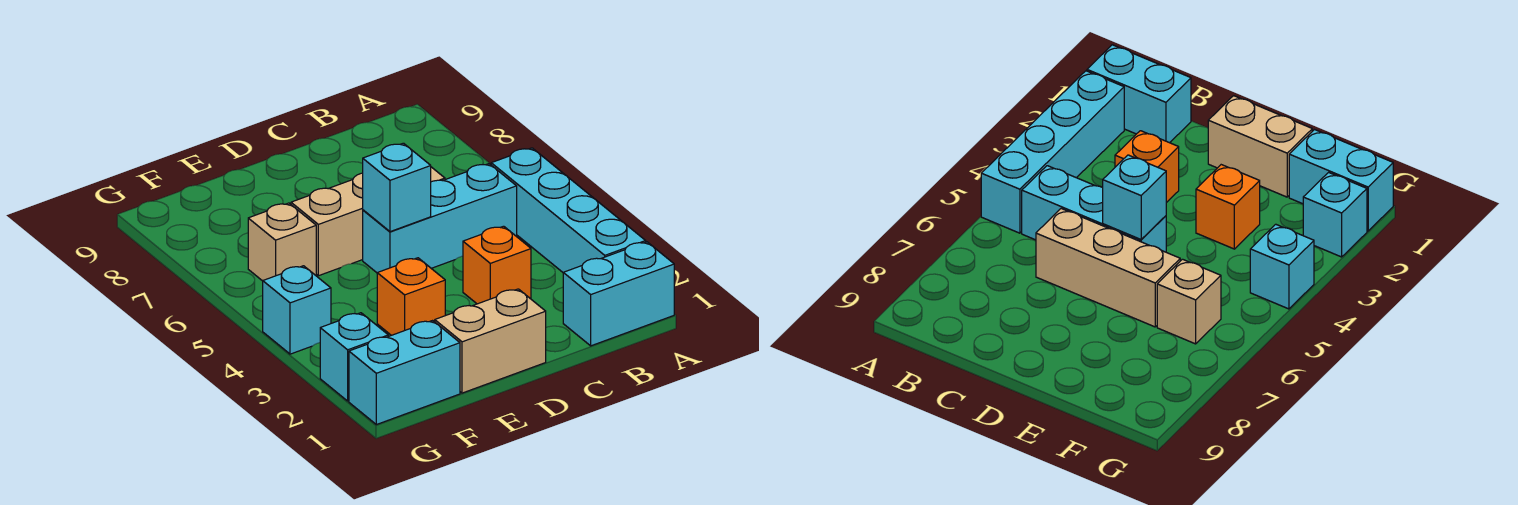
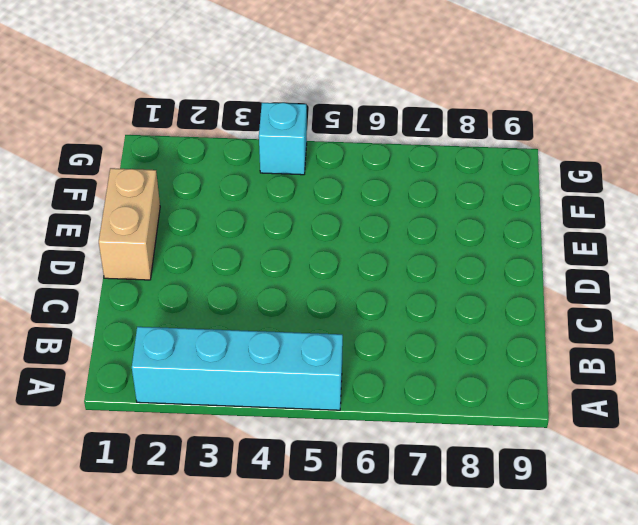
none -> cyan 1x2 brick [563,242,674,346]
none -> cyan 1x3 brick [363,164,517,273]
none -> orange 1x1 brick [463,226,531,304]

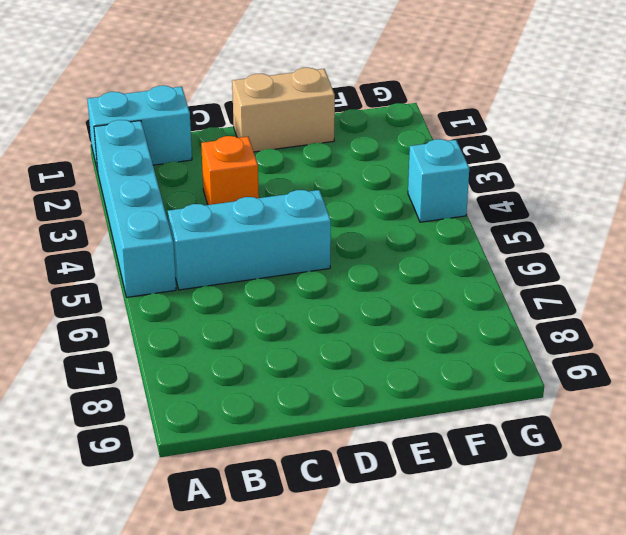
none -> tan 1x3 brick [291,167,445,276]
none -> orange 1x1 brick [377,258,445,335]
none -> cyan 1x2 brick [349,321,460,425]

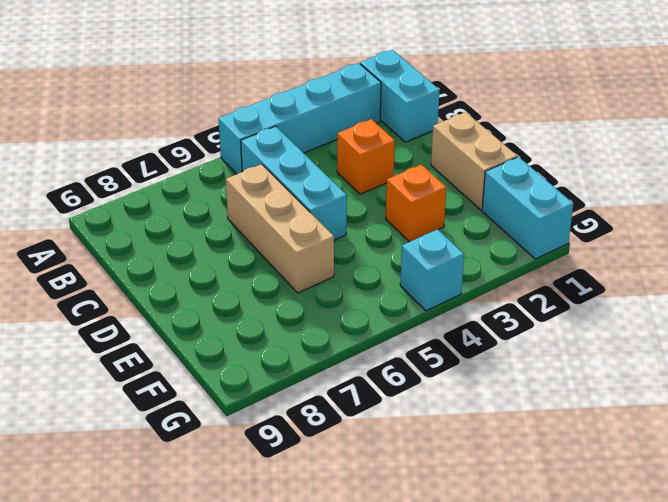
none -> tan 1x1 brick [248,203,316,281]
none -> cyan 1x1 brick [320,313,388,401]
none -> cyan 1x1 brick [363,143,431,232]

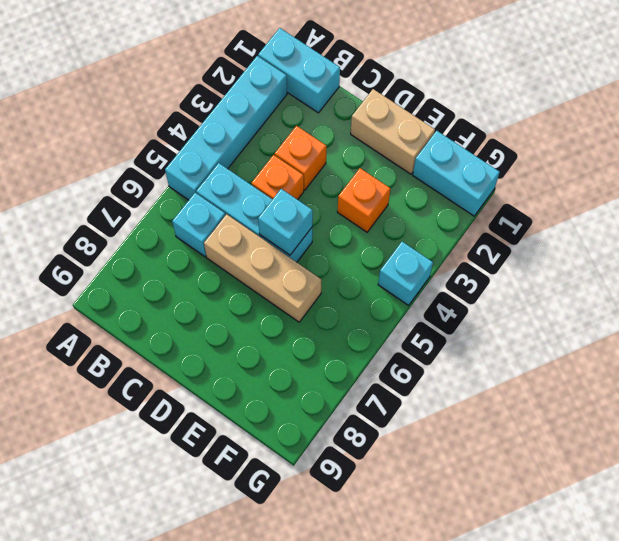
cyan 1x1 brick [172,193,225,257] -> cyan 1x1 brick moved to [320,313,388,401]
orange 1x1 brick [251,155,304,200] -> none
none -> tan 1x1 brick [248,203,316,281]

